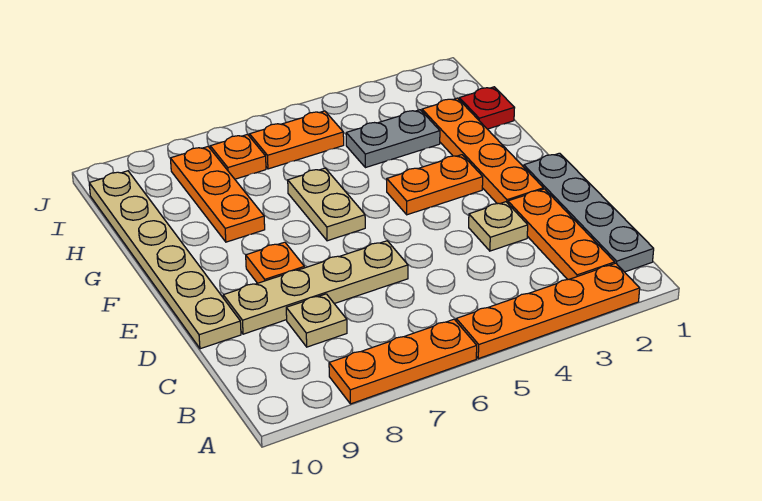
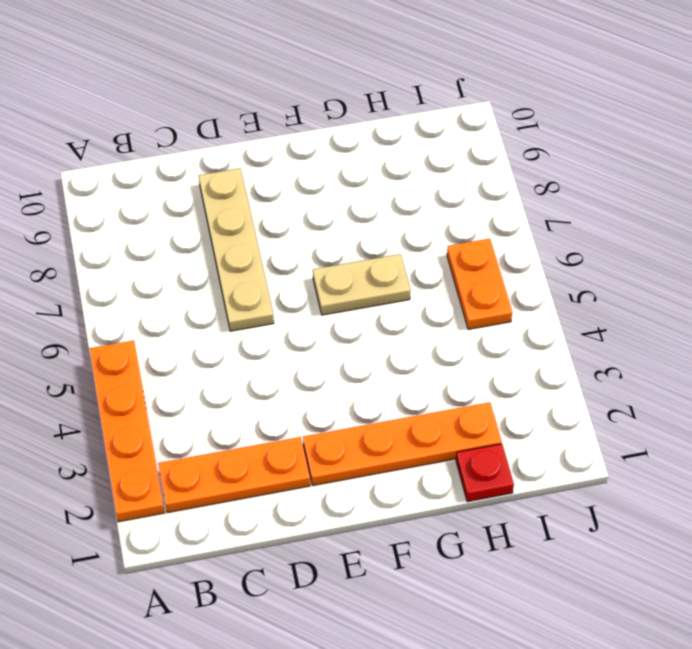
none -> orange 1x3 plate [329,319,477,404]
none -> grey 1x4 plate [524,153,654,272]
none -> tan 1x1 plate [286,294,347,347]

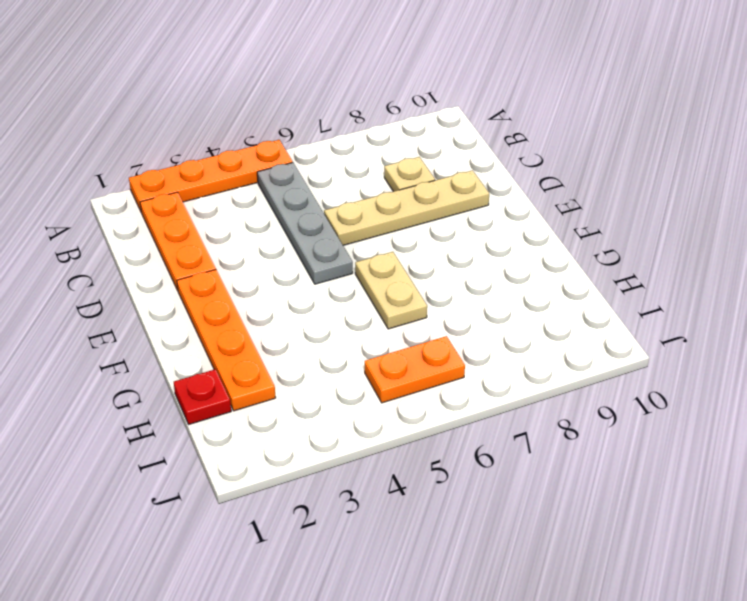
grey 1x4 plate [257,163,353,284] -> grey 1x4 plate moved to [524,153,654,272]
none -> orange 1x3 plate [329,319,477,404]
none -> tan 1x1 plate [469,202,528,251]
none -> tan 1x6 plate [89,171,241,349]

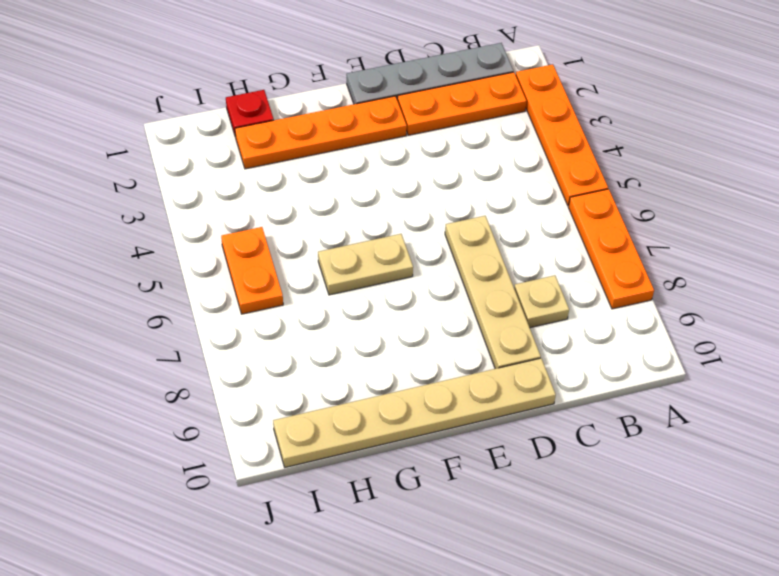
none -> tan 1x1 plate [469,202,528,251]
none -> orange 1x1 plate [246,242,304,283]
none -> orange 1x2 plate [387,155,483,215]

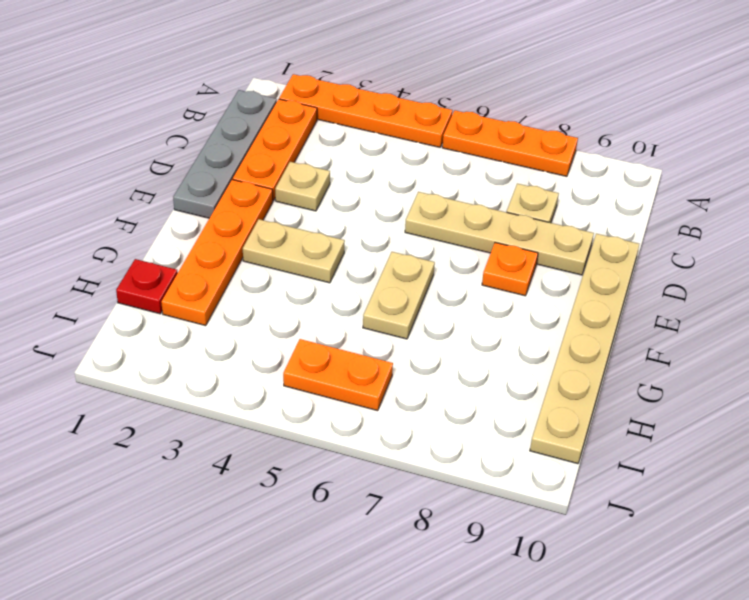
tan 1x2 plate [243,219,345,283] -> orange 1x2 plate [387,155,483,215]
none -> orange 1x3 plate [170,147,265,242]
none -> grey 1x2 plate [346,110,440,168]
none -> orange 1x1 plate [210,135,266,179]

